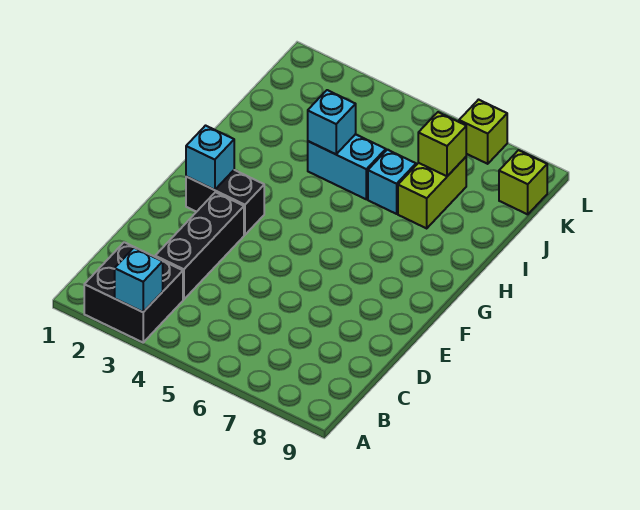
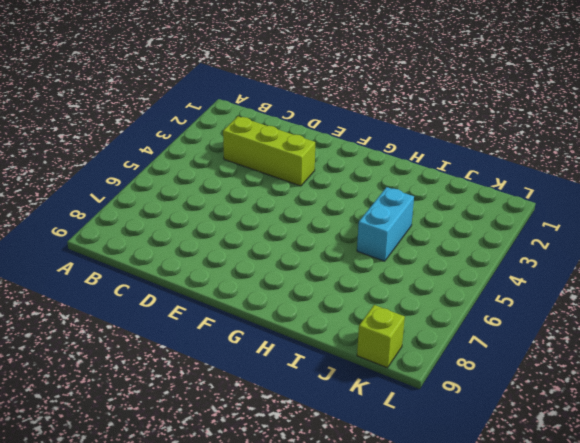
lime 1x3 brick [223,116,315,186] -> black 1x3 brick [155,192,244,300]
none -> black 2x2 brick [84,242,183,342]
none -> black 1x2 brick [186,170,264,235]
none -> cyan 1x1 brick [368,150,416,214]

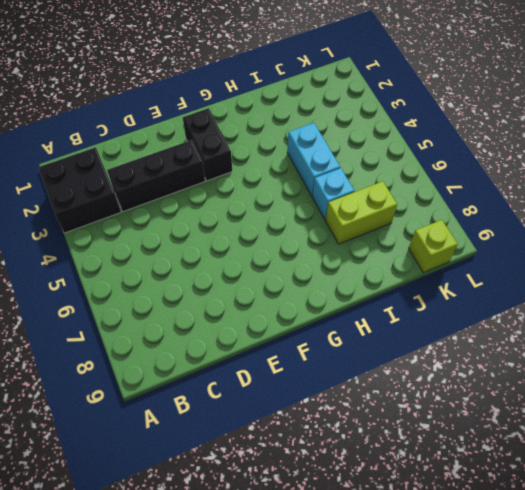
none -> lime 1x1 brick [459,100,507,164]
none -> cyan 1x1 brick [115,248,163,312]
none -> cyan 1x1 brick [186,126,234,190]

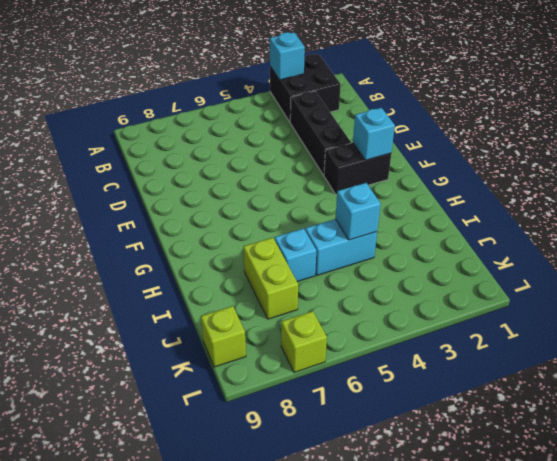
none -> lime 1x1 brick [418,112,466,176]

